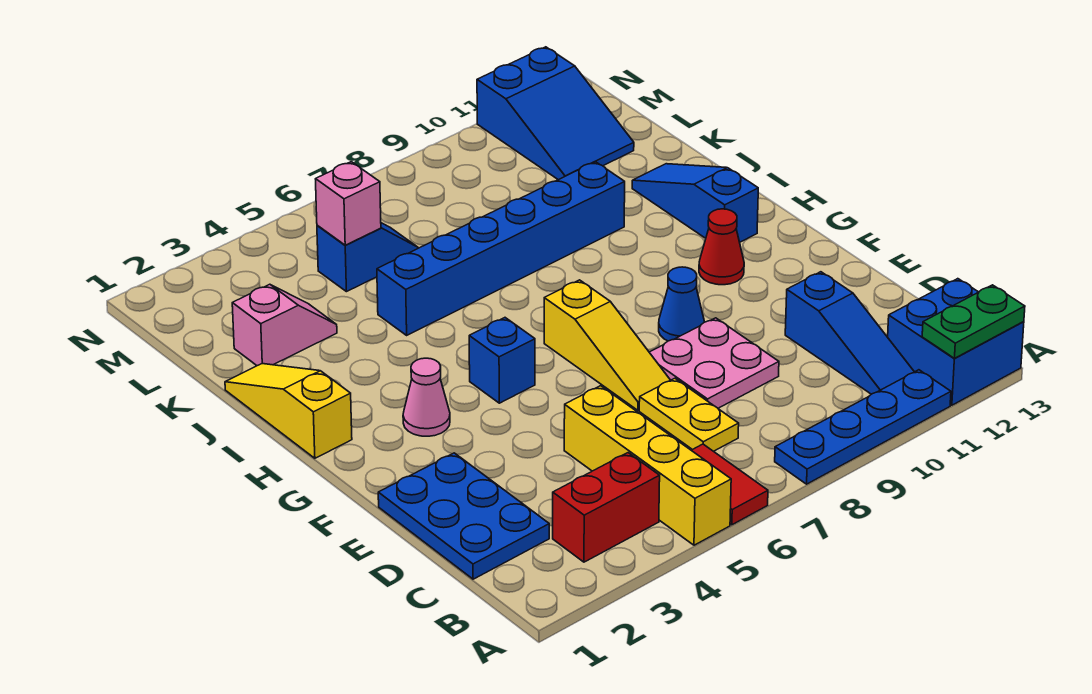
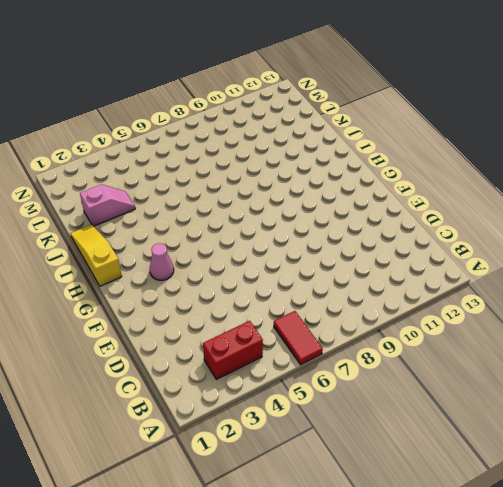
none -> yellow 1x4 brick [564,386,731,545]
none -> blue 1x4 plate [775,370,951,484]
none -> blue 2x2 brick [888,279,1024,405]

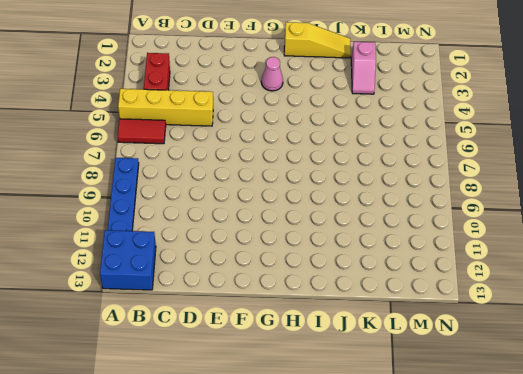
none -> blue 1x3 slope [785,272,914,394]
none -> blue 2x3 plate [378,453,549,579]
none -> yellow 1x2 plate [639,378,739,451]

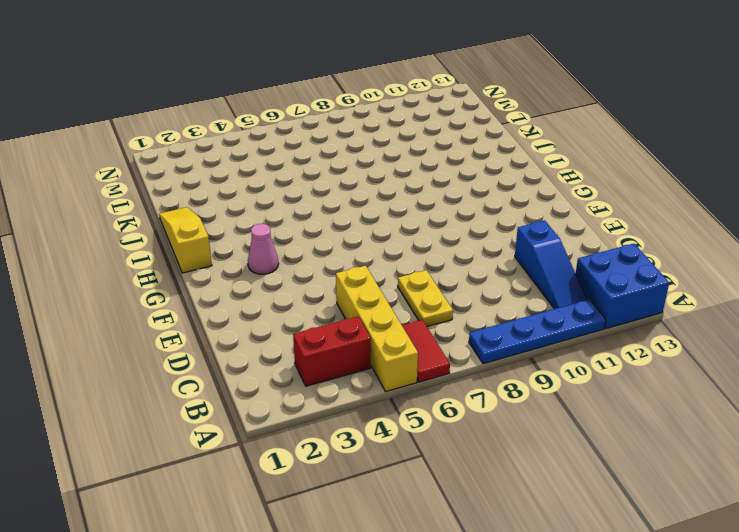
none -> blue 2x3 plate [378,453,549,579]
none -> pink 2x2 plate [649,318,779,408]
none -> yellow 1x3 slope [544,280,670,410]

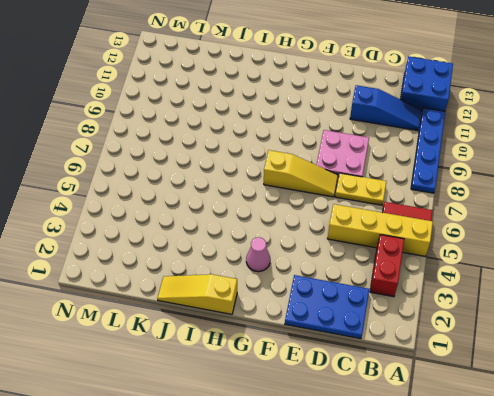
none -> blue 1x1 cone [659,267,704,341]
none -> blue 1x1 brick [469,318,535,403]
none -> red 1x1 cone [699,209,744,285]

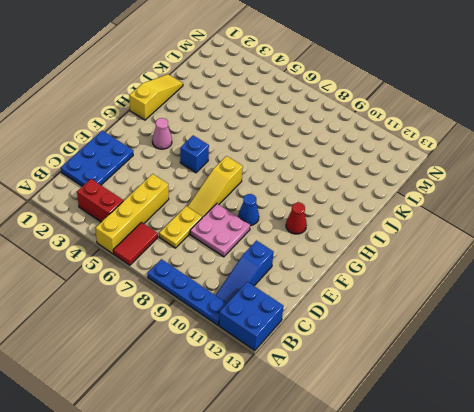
none -> blue 1x3 slope [632,164,758,242]
none -> blue 1x6 brick [377,162,625,335]
none -> pink 1x2 slope [232,284,337,366]

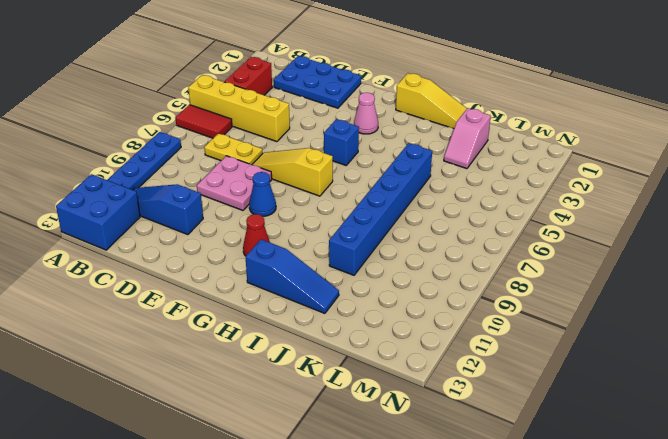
none -> blue 1x2 slope [317,223,418,292]
none -> blue 2x3 slope [477,47,634,180]
none -> green 1x2 plate [922,285,1025,358]

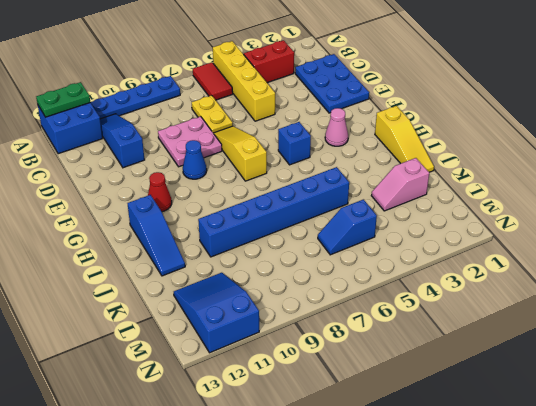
none -> pink 1x1 brick [316,162,381,245]

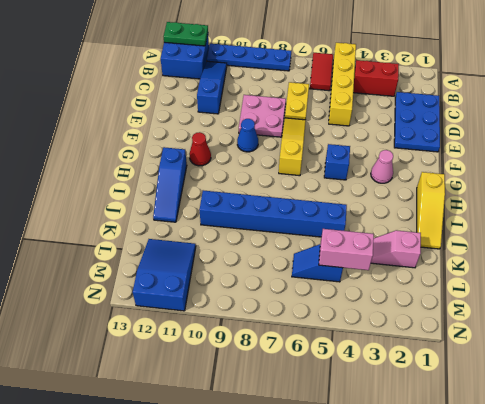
pink 1x2 brick [319,229,374,270] -> pink 1x1 brick [316,162,381,245]

